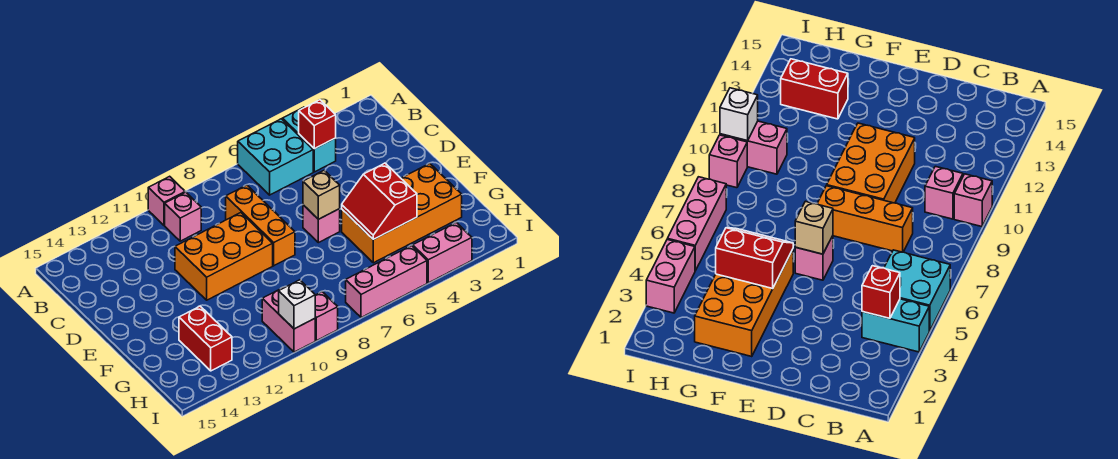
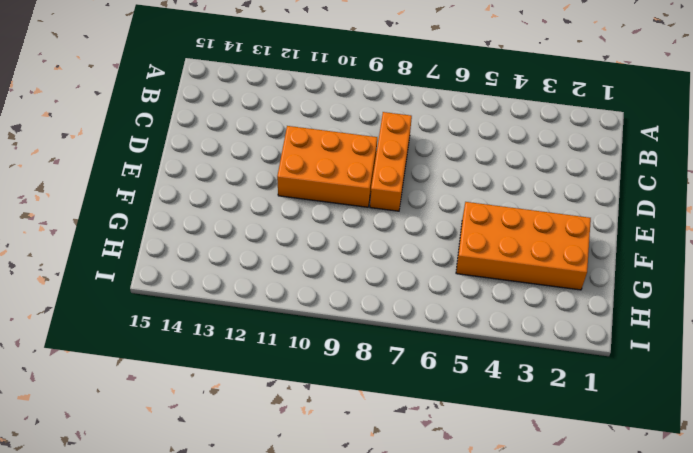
none -> cyan 1x2 brick [283,107,336,172]
none -> cyan 2x2 brick [238,119,313,195]
none -> pink 1x1 brick [148,176,185,225]

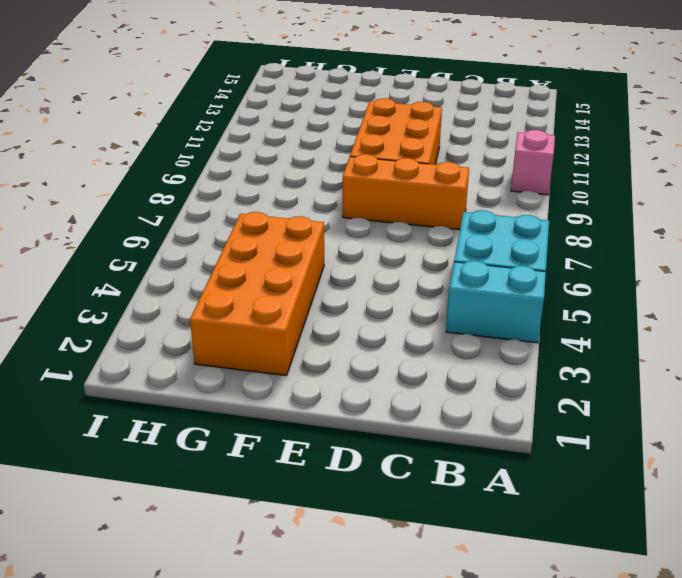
none -> pink 1x1 brick [165,192,201,241]
none -> pink 1x1 brick [303,205,340,243]
none -> red 1x2 brick [179,306,232,371]

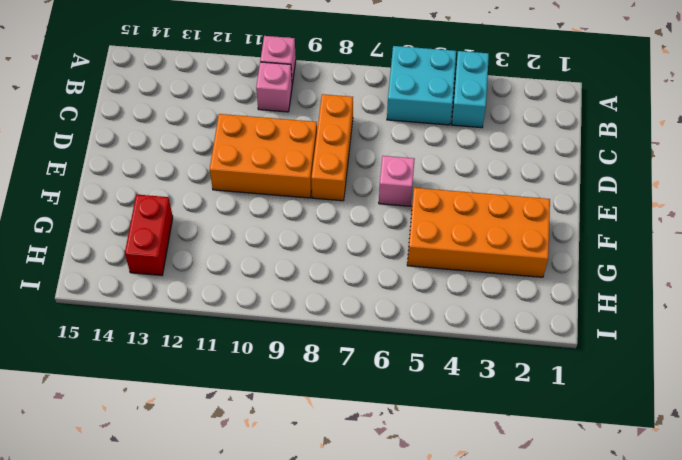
none -> pink 1x2 brick [262,287,315,352]
none -> pink 1x2 brick [413,223,472,283]
none -> pink 1x3 brick [346,246,427,318]

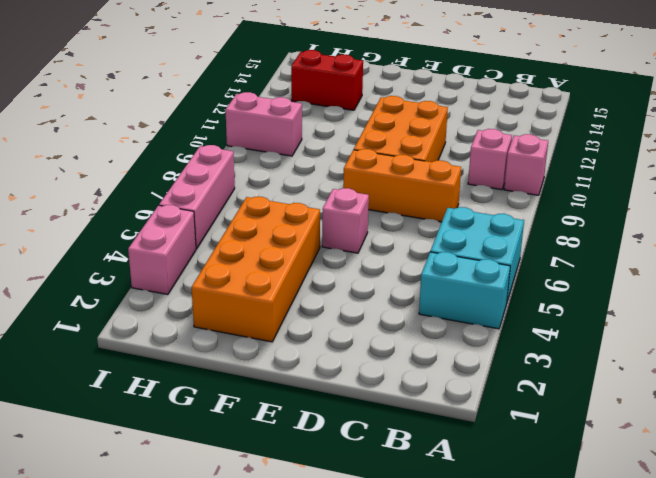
none -> pink 1x1 brick [315,292,338,341]
none -> red 1x1 brick [299,100,336,149]
none -> tan 1x1 brick [303,170,340,219]

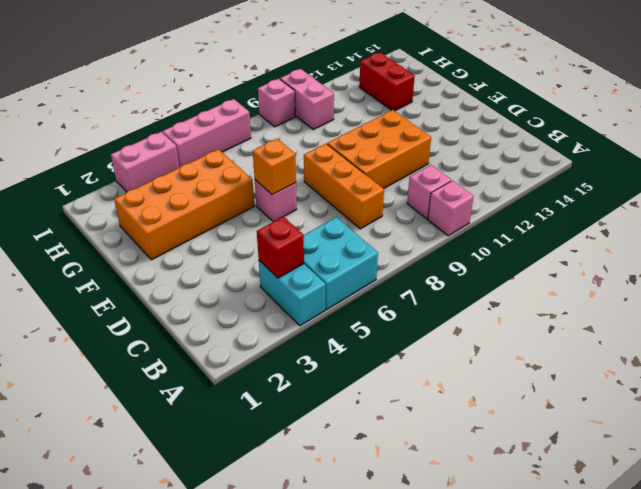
orange 1x1 brick [253,139,296,195] -> tan 1x1 brick [303,170,340,219]
none -> red 2x2 slope [342,163,417,239]
none -> white 1x1 brick [279,280,315,329]

